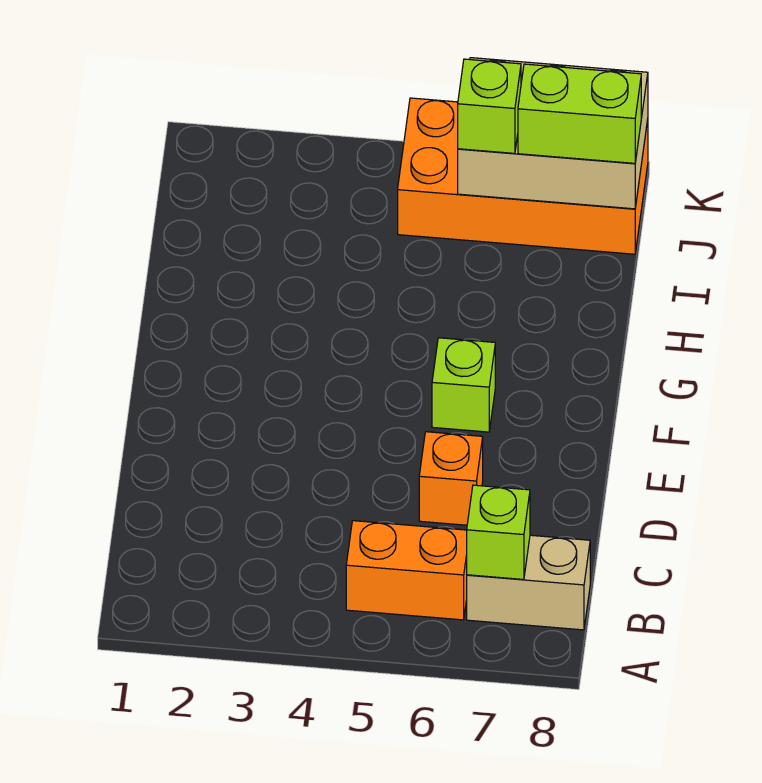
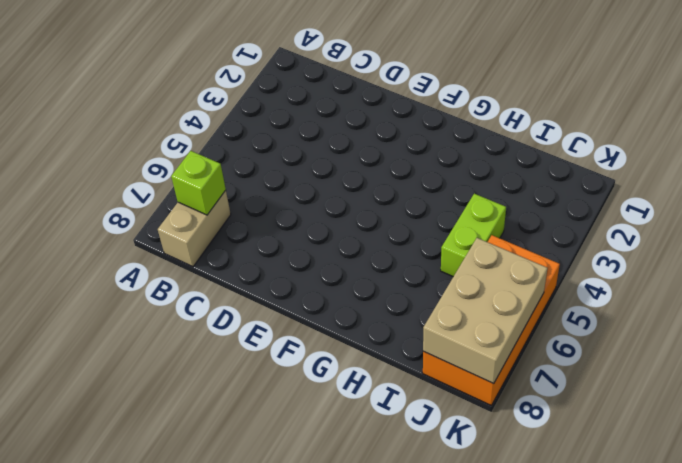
lime 1x2 brick [441,194,506,277] -> lime 1x2 brick moved to [518,64,641,163]
none -> orange 1x2 brick [346,521,467,620]
none -> orange 1x1 brick [419,432,483,525]

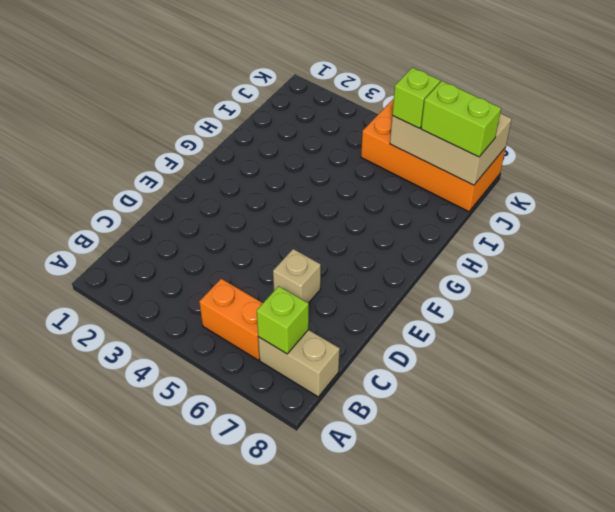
tan 1x1 brick [273,249,321,303] -> orange 1x1 brick [419,432,483,525]
none -> lime 1x1 brick [432,338,495,432]

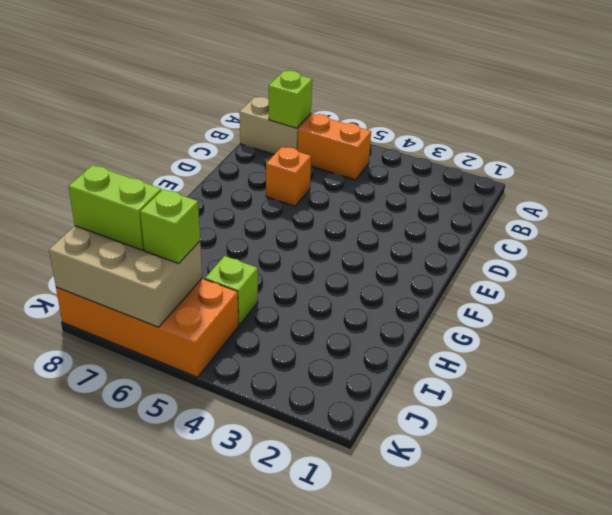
lime 1x1 brick [205,256,258,325] -> lime 1x1 brick moved to [432,338,495,432]

